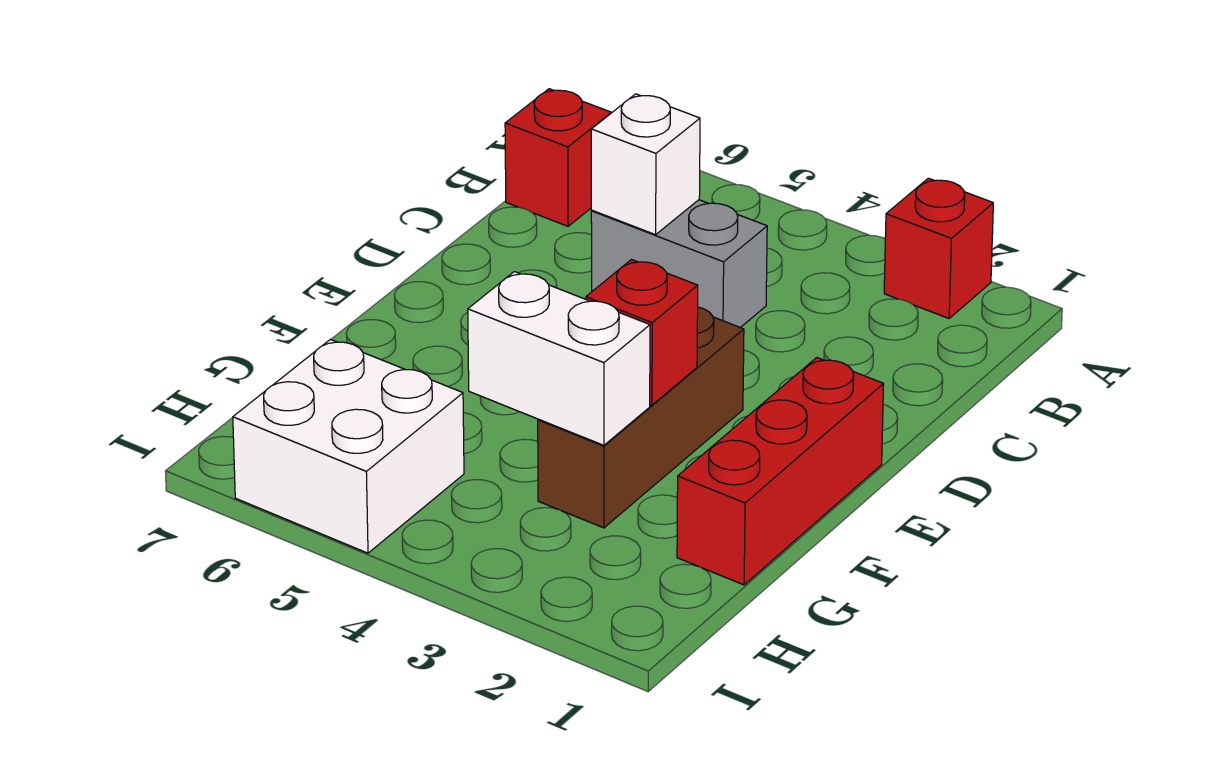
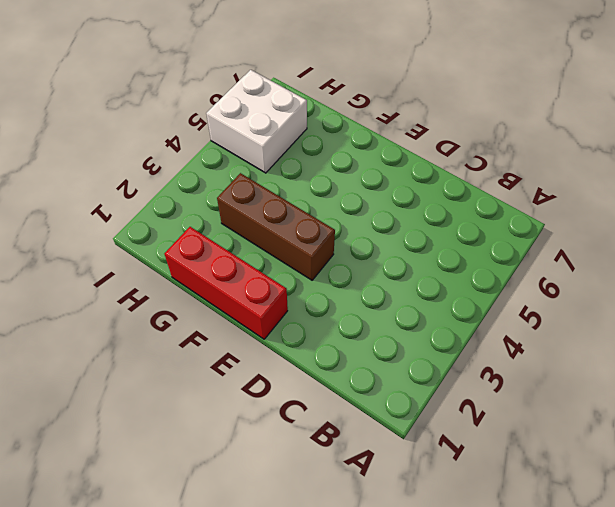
none -> red 1x1 brick [884,178,993,318]
none -> red 1x1 brick [505,89,611,226]

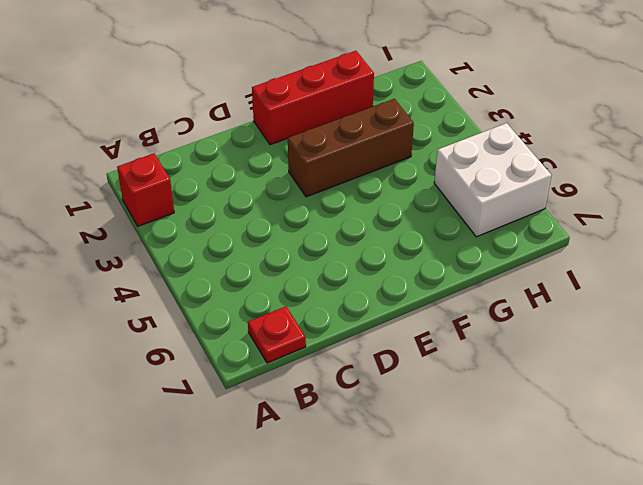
red 1x1 plate [248,306,306,363] -> red 1x1 brick [505,89,611,226]
none -> grey 1x2 brick [591,200,767,328]
none -> white 1x1 brick [591,94,700,235]

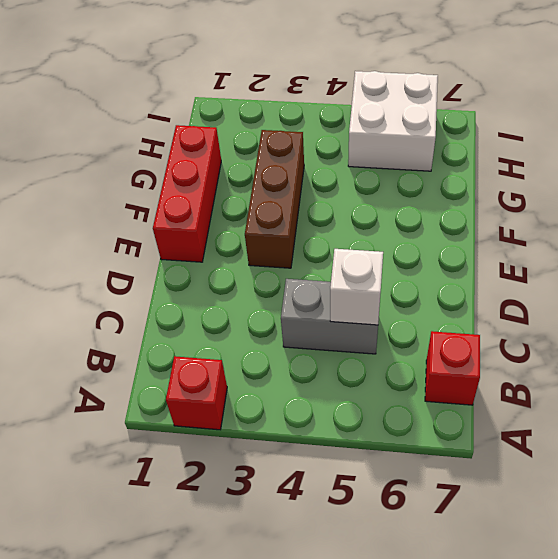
none -> red 1x1 brick [586,260,698,405]
none -> white 1x2 brick [468,272,650,445]

